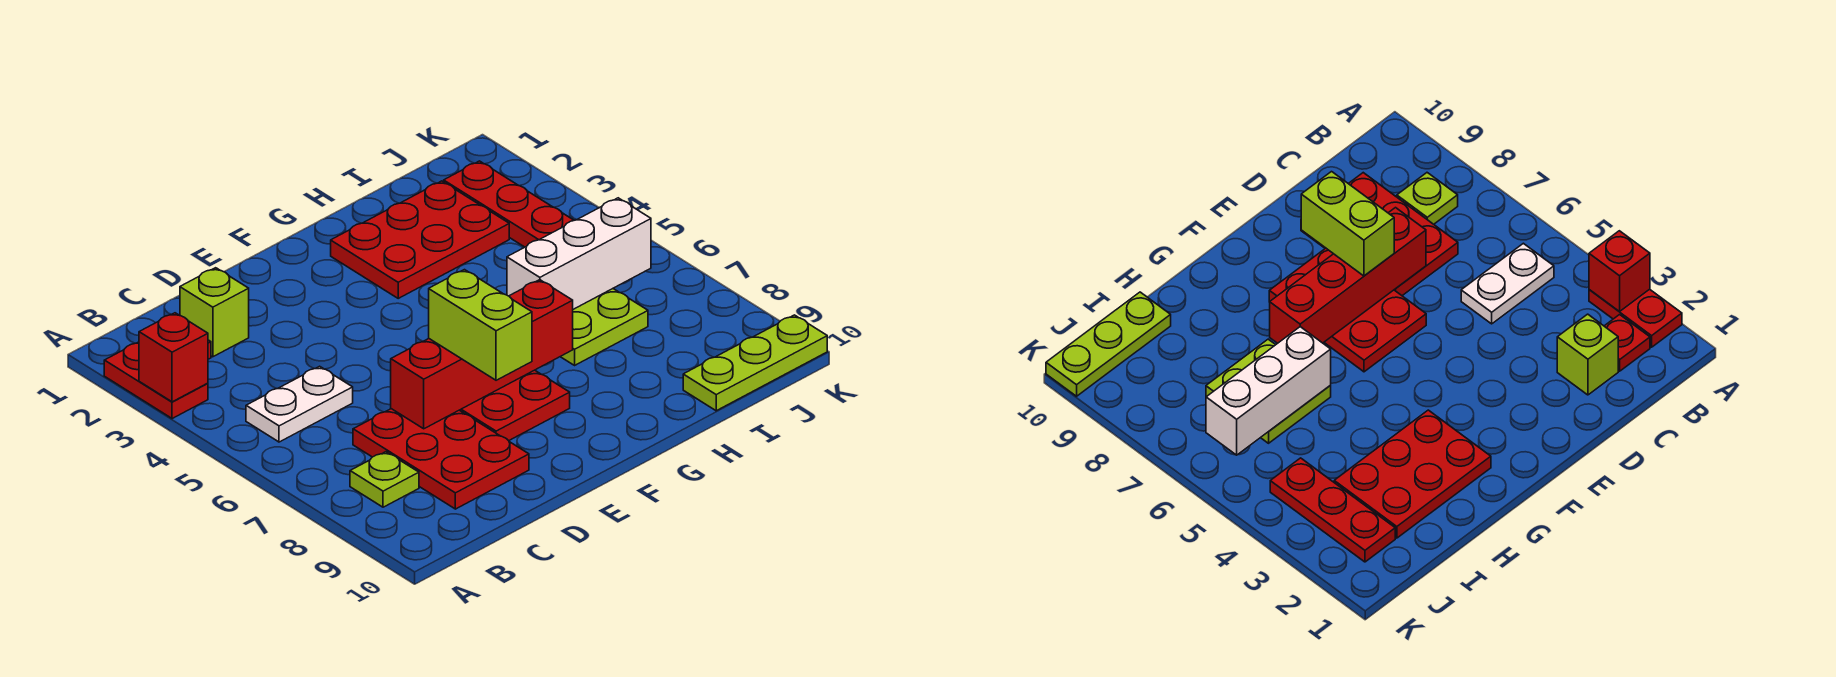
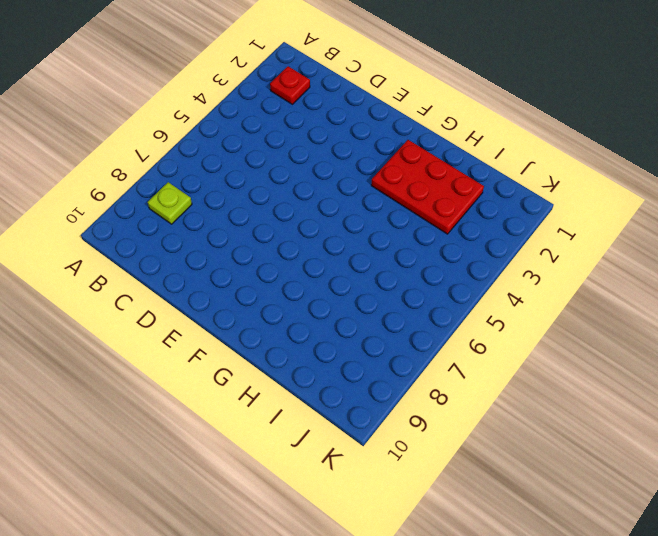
none -> red 1x2 plate [104,342,208,419]
none -> white 1x2 plate [246,366,353,442]
none -> lime 1x1 brick [180,268,249,357]

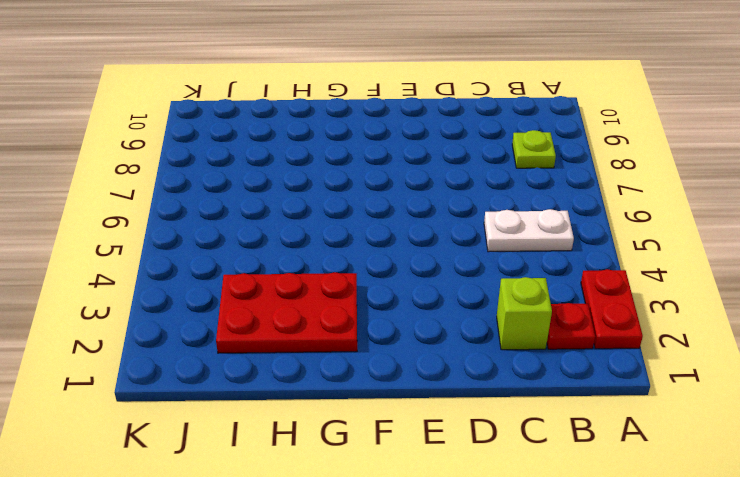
none -> red 2x3 plate [353,409,529,509]
none -> red 2x3 plate [460,370,570,441]
none -> lime 2x2 plate [560,289,648,365]

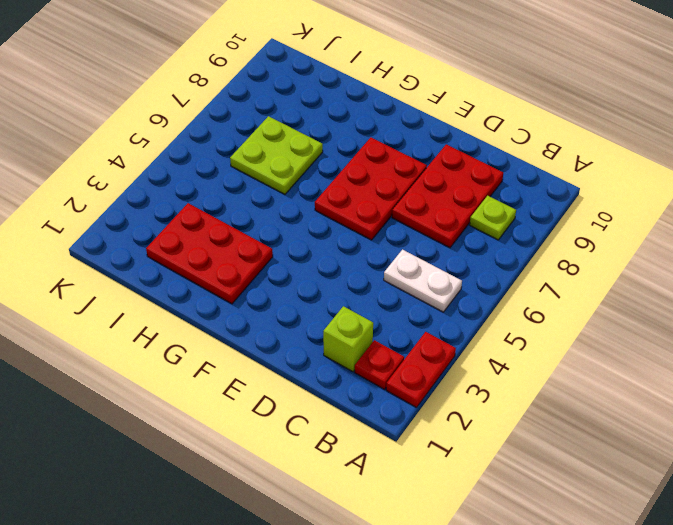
none -> lime 1x3 plate [683,315,827,411]
none -> red 1x3 plate [444,161,574,247]
none -> red 1x1 brick [139,313,208,402]

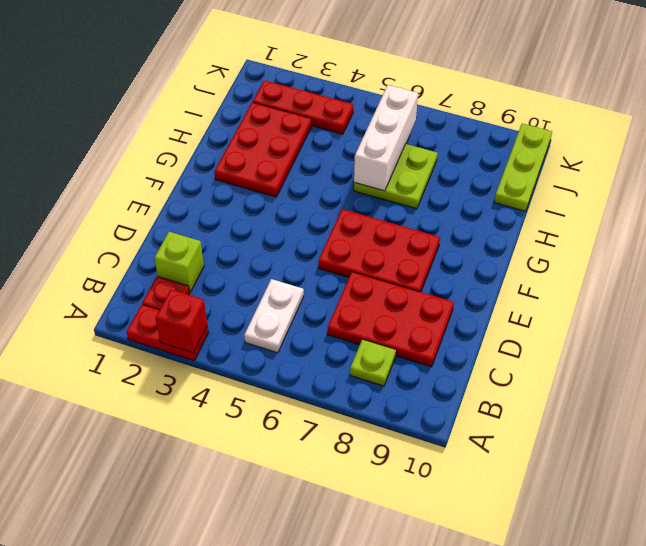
none -> red 1x4 brick [391,280,573,429]
none -> lime 1x2 brick [429,270,532,380]

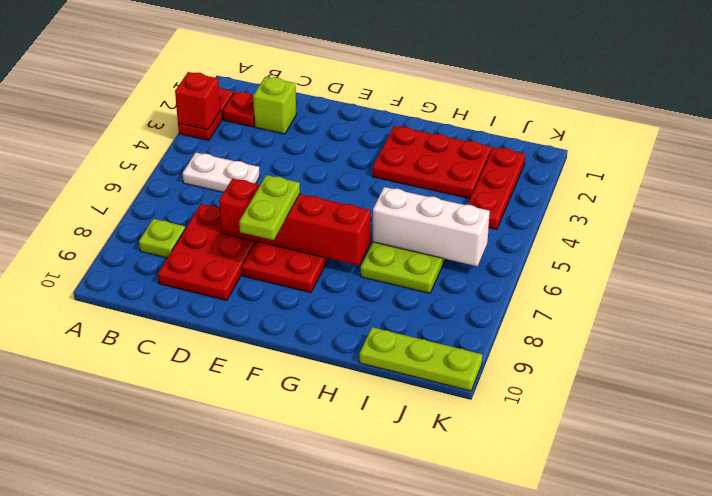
lime 1x2 plate [239,175,300,240] -> lime 1x2 brick [429,270,532,380]

